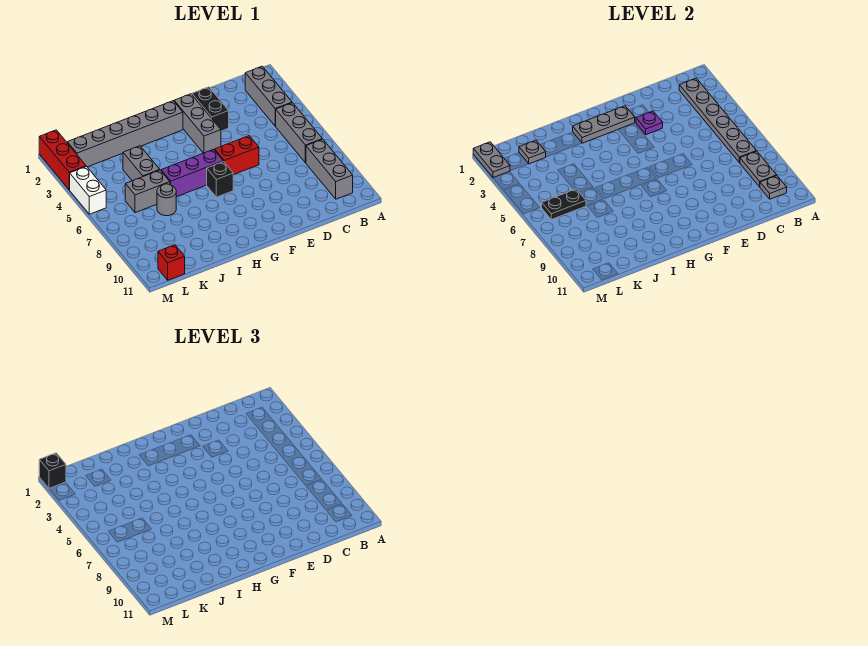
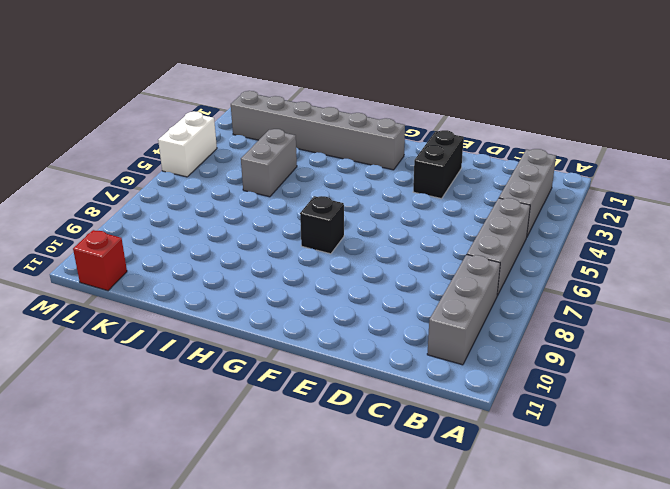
none -> red 1x2 brick [215,136,259,175]
none -> grey 1x3 brick [174,94,221,153]
none -> purple 1x3 brick [161,150,223,197]

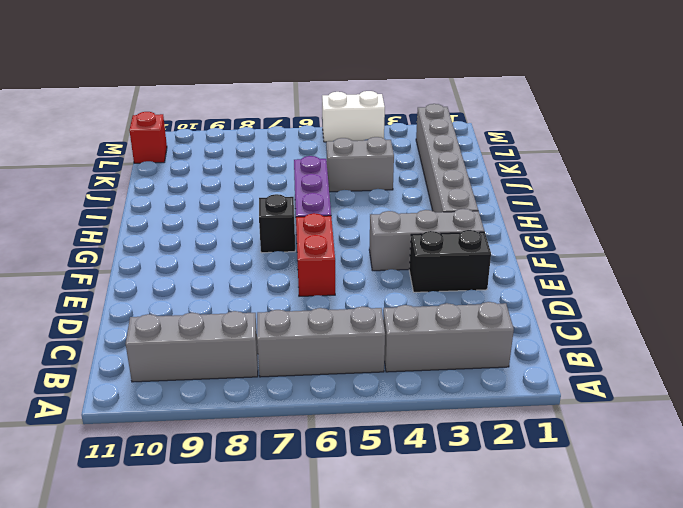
none -> grey 1x2 brick [125,170,170,213]
none -> grey 1x1 round brick [157,184,176,216]
none -> red 1x3 brick [39,130,86,190]

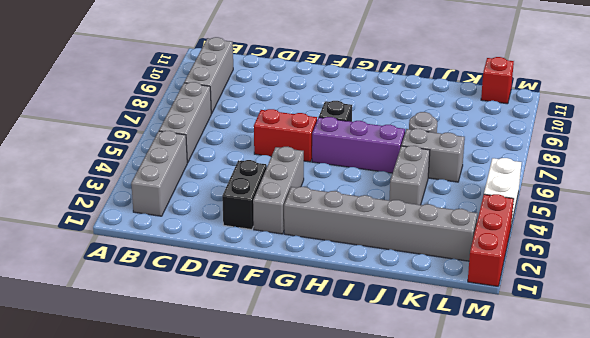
none -> grey 1x6 plate [679,78,756,163]
none -> grey 1x2 plate [740,151,777,187]
none -> grey 1x1 plate [760,176,787,199]

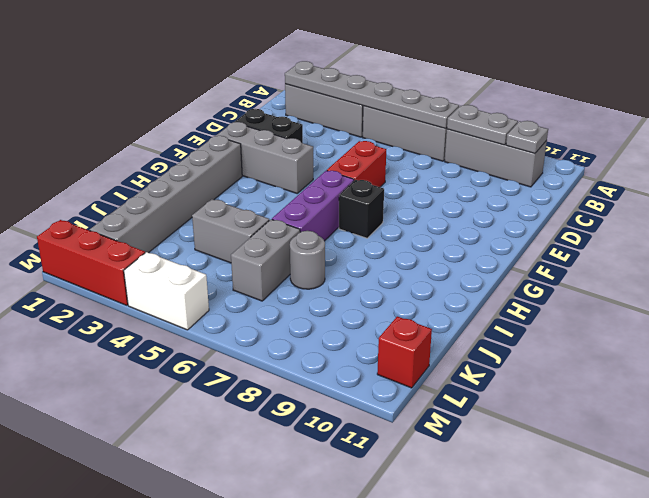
none -> purple 1x1 plate [636,111,663,135]
none -> grey 1x3 plate [573,106,635,143]
none -> grey 1x1 plate [519,140,546,164]

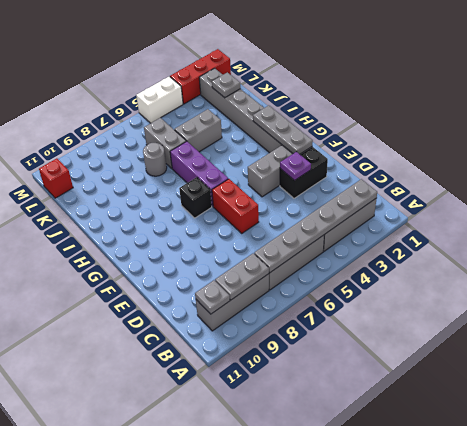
none -> black 1x2 plate [542,189,586,219]
none -> grey 1x2 plate [473,142,510,178]
none -> black 1x1 brick [39,453,66,489]

